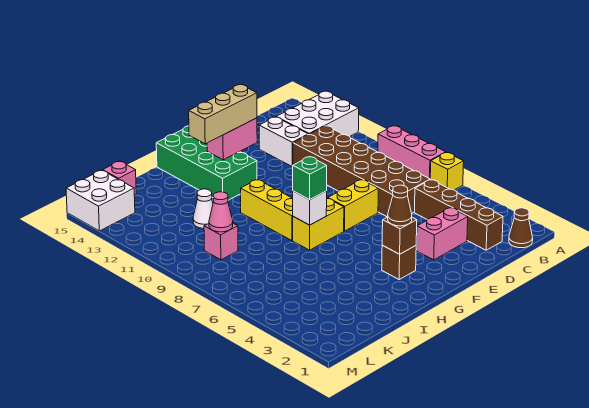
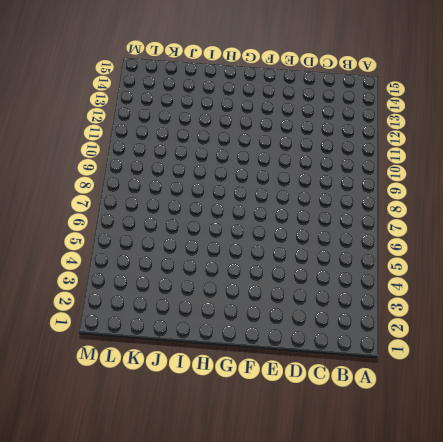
none -> yellow 1x1 brick [430,152,464,190]
none -> pink 1x3 brick [378,126,446,178]
none -> white 2x3 brick [277,91,359,137]

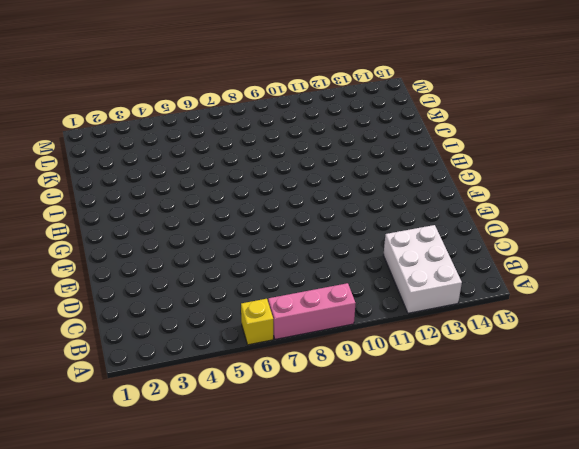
none -> brown 1x1 cone [509,208,533,248]
none -> brown 1x4 brick [414,180,503,250]
none -> brown 2x6 brick [293,126,430,217]

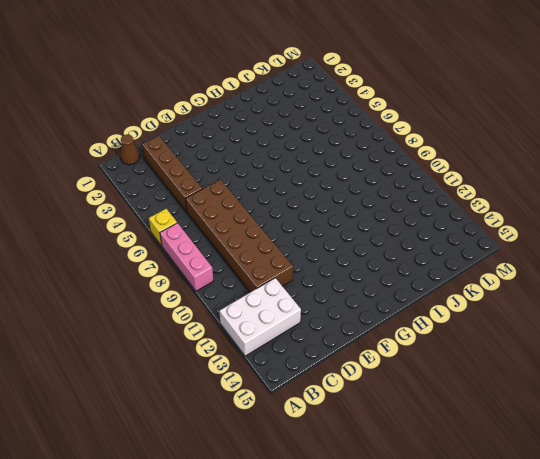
none -> pink 1x2 brick [416,208,468,260]
none -> white 1x2 brick [259,117,308,166]
none -> yellow 1x2 brick [328,180,378,231]

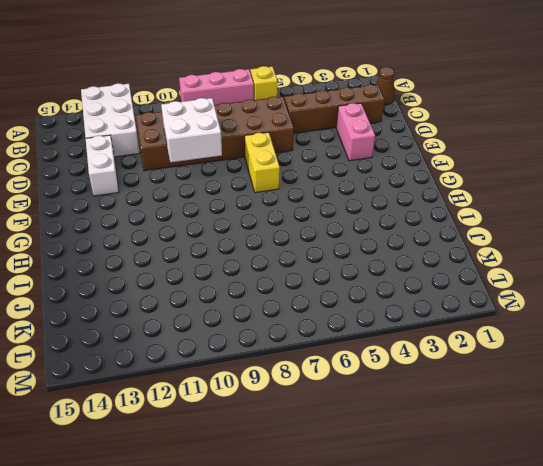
white 2x2 brick [161,98,222,162] -> white 2x2 brick moved to [66,170,135,231]
white 1x2 brick [86,135,119,196] -> white 1x2 brick turned to [259,117,308,166]
none -> brown 1x1 brick [382,245,416,279]
none -> yellow 1x2 brick [293,198,344,250]
none -> green 2x4 brick [156,126,257,200]

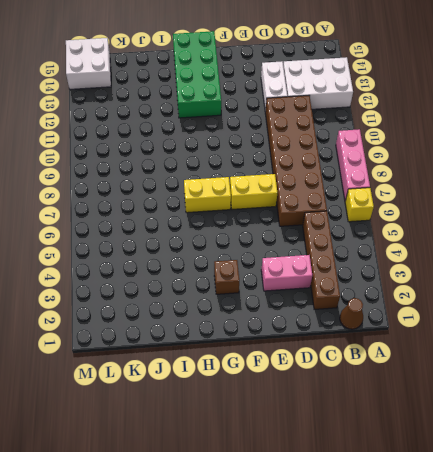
none -> yellow 1x3 brick [241,179,293,241]
none -> white 1x1 cone [193,189,213,228]
none -> pink 1x1 brick [204,223,238,260]

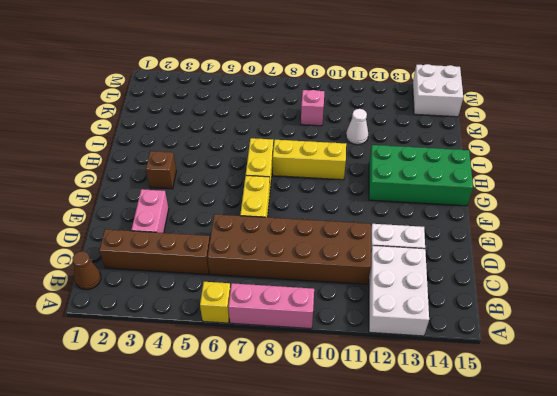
none -> pink 1x1 brick [103,161,136,195]
none -> pink 1x2 brick [207,118,257,160]
none -> brown 1x1 brick [382,217,417,254]

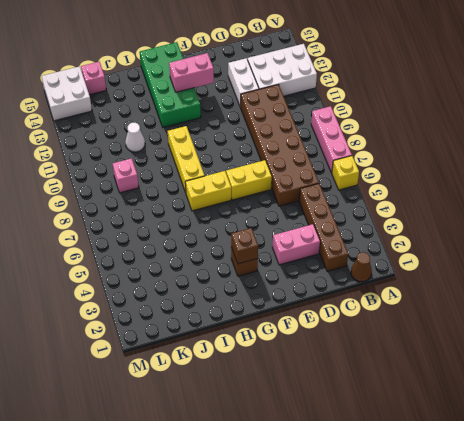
none -> white 1x1 brick [293,191,327,225]
none -> pink 1x1 cone [209,192,233,232]
none -> tan 1x3 brick [189,85,257,144]

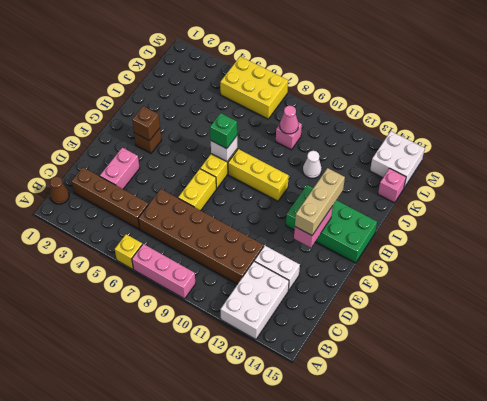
yellow 2x3 brick [220,56,288,119] -> none
none -> brown 1x1 cone [388,185,412,226]

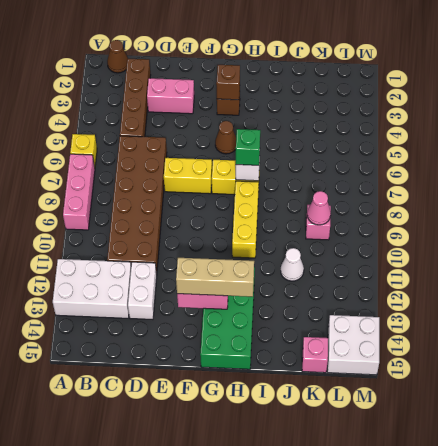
brown 1x1 cone [215,121,236,154] -> brown 1x1 cone moved to [388,185,412,226]

